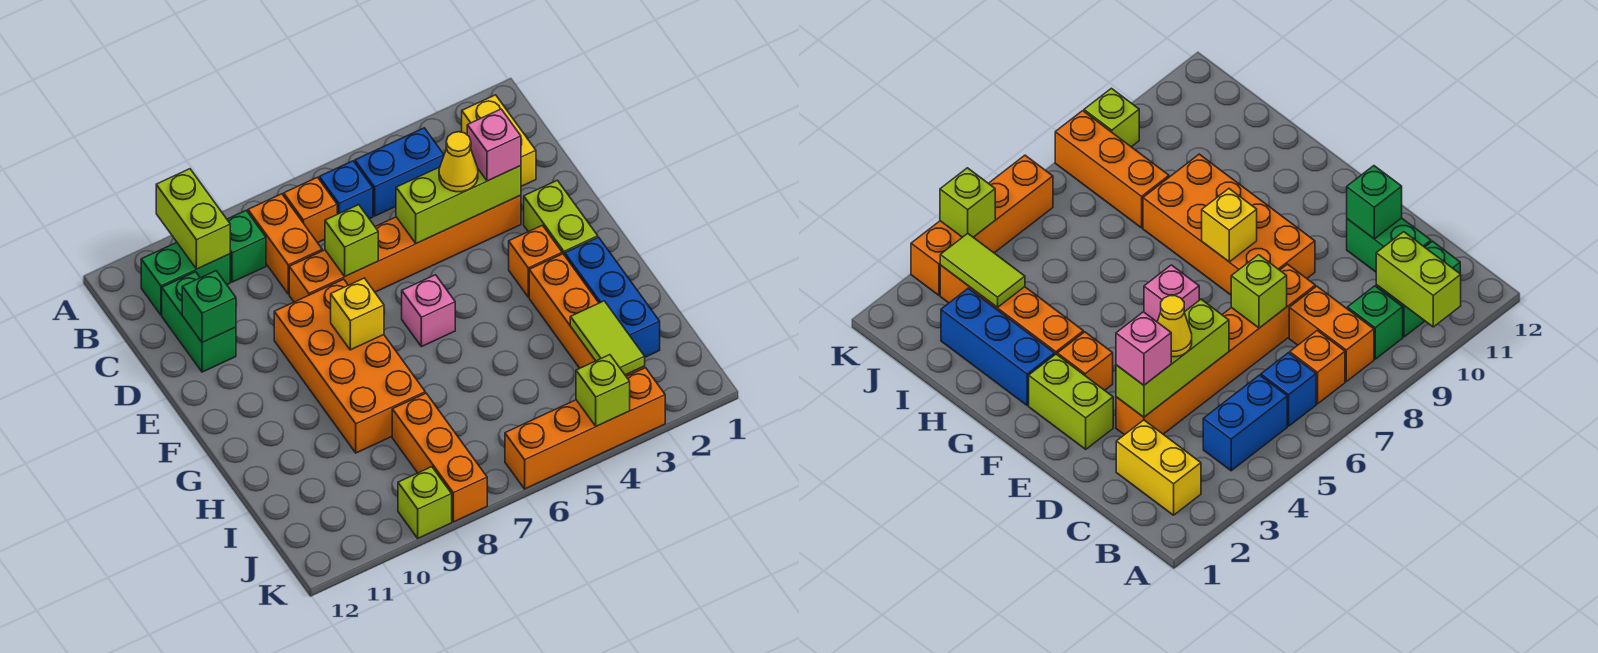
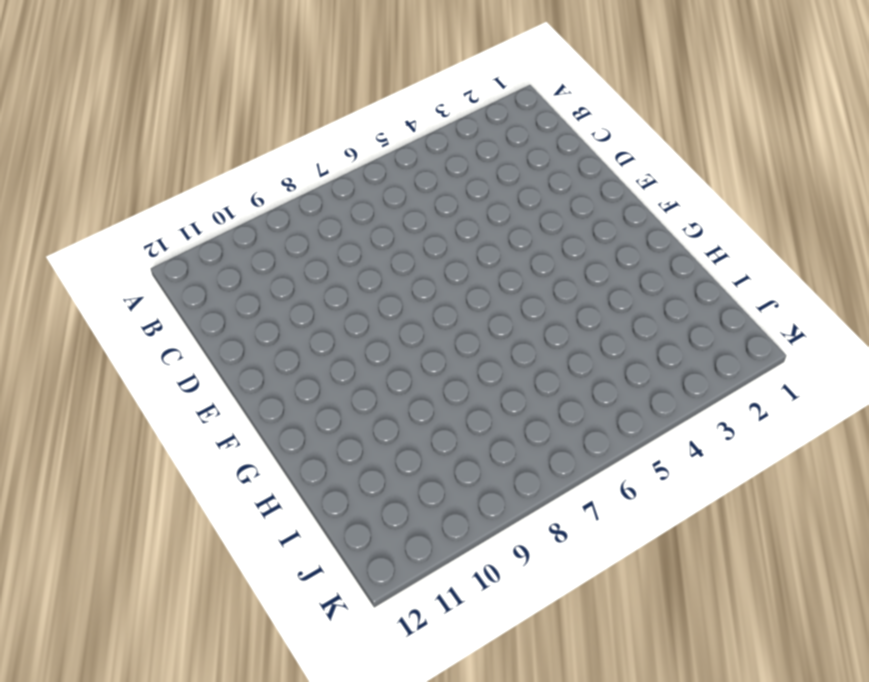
none -> yellow 1x2 brick [462,95,536,186]
none -> blue 1x2 brick [355,128,444,216]
none -> blue 1x1 brick [319,161,373,219]

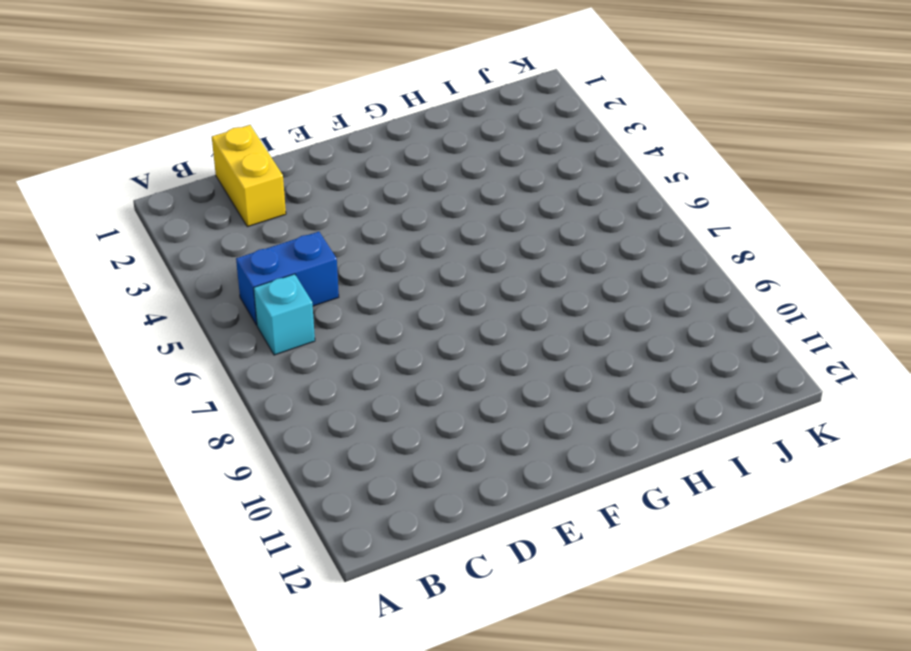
blue 1x2 brick [236,232,339,325] -> blue 1x2 brick turned to [355,128,444,216]
cyan 1x1 brick [254,274,315,355] -> blue 1x1 brick [319,161,373,219]
yellow 1x2 brick [212,125,286,227] -> yellow 1x2 brick turned to [462,95,536,186]
none -> orange 1x1 brick [284,177,337,243]
none -> orange 1x2 brick [248,194,322,294]
none -> green 1x1 brick [227,211,266,282]

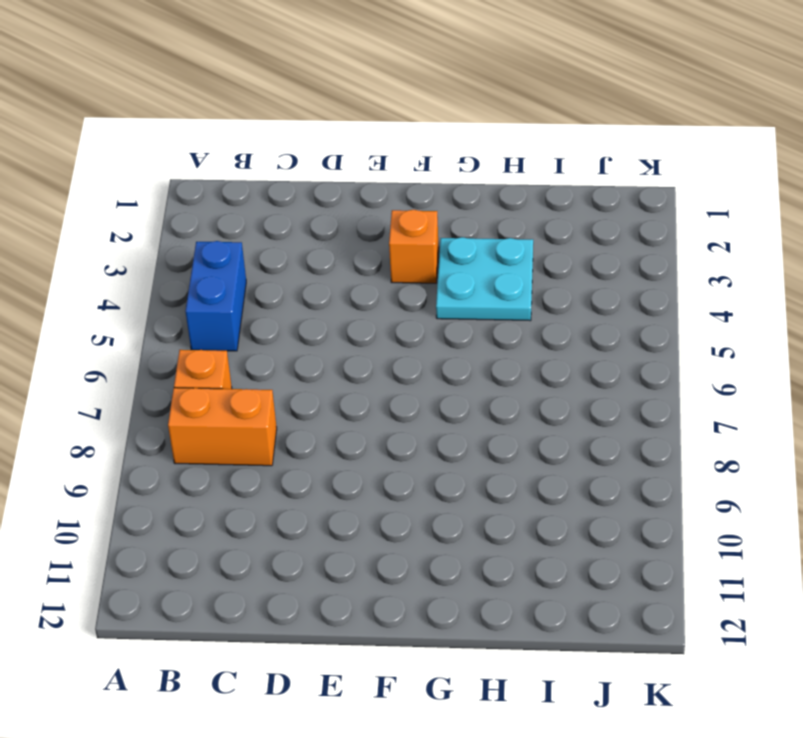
cyan 2x2 plate [436,237,533,321] -> orange 1x4 brick [529,254,645,376]
none -> yellow 1x2 brick [462,95,536,186]
none -> blue 1x1 brick [319,161,373,219]
none -> green 1x1 brick [227,211,266,282]

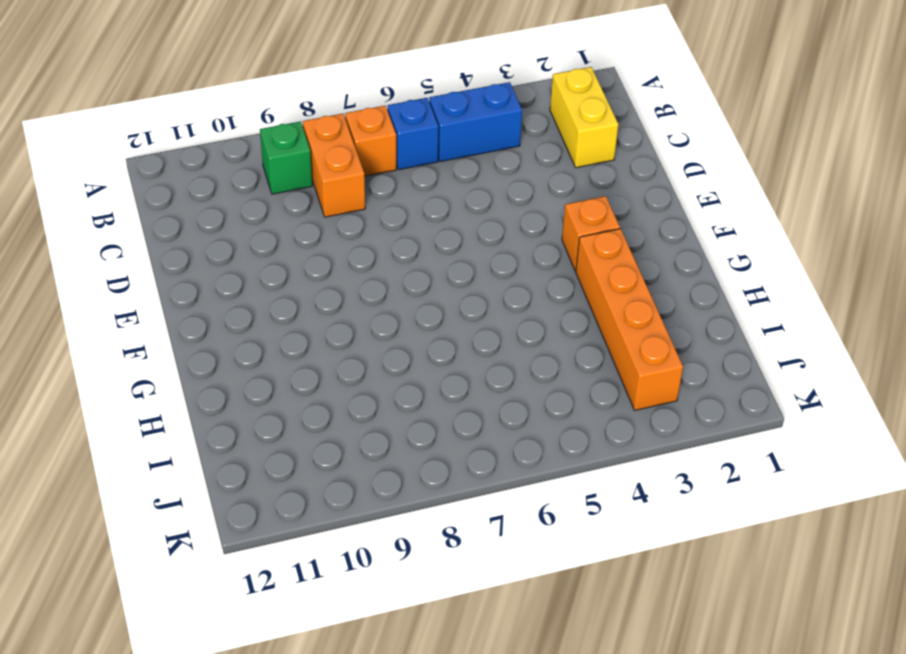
none -> green 1x2 brick [141,243,230,315]
none -> green 1x2 brick [162,272,236,372]
none -> orange 1x6 brick [289,195,521,302]

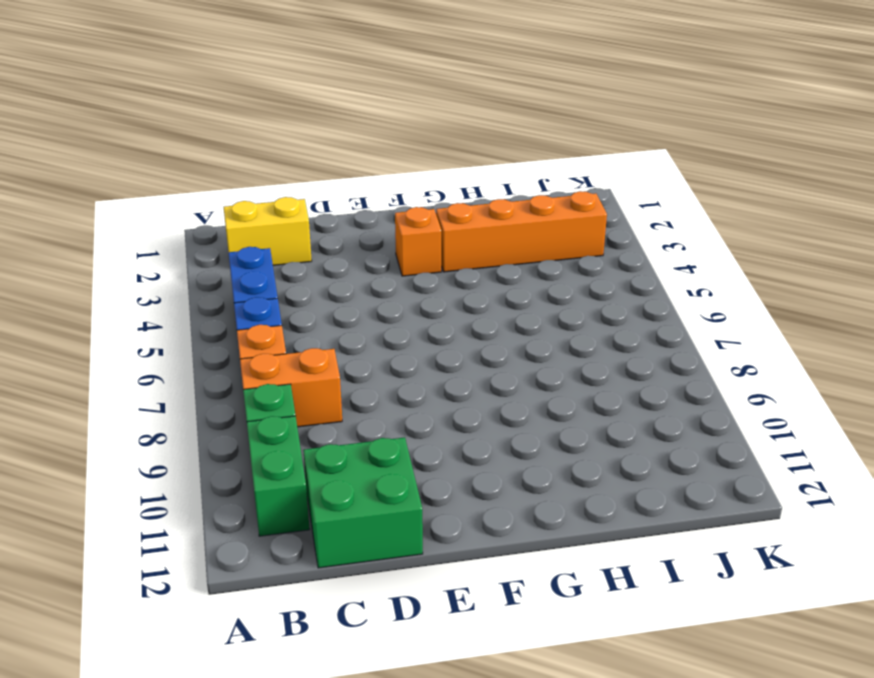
green 2x2 brick [303,437,423,568] -> green 1x2 brick [162,272,236,372]
none -> orange 1x6 brick [289,195,521,302]
none -> lime 1x2 brick [524,180,598,256]
none -> orange 2x4 brick [274,279,425,453]

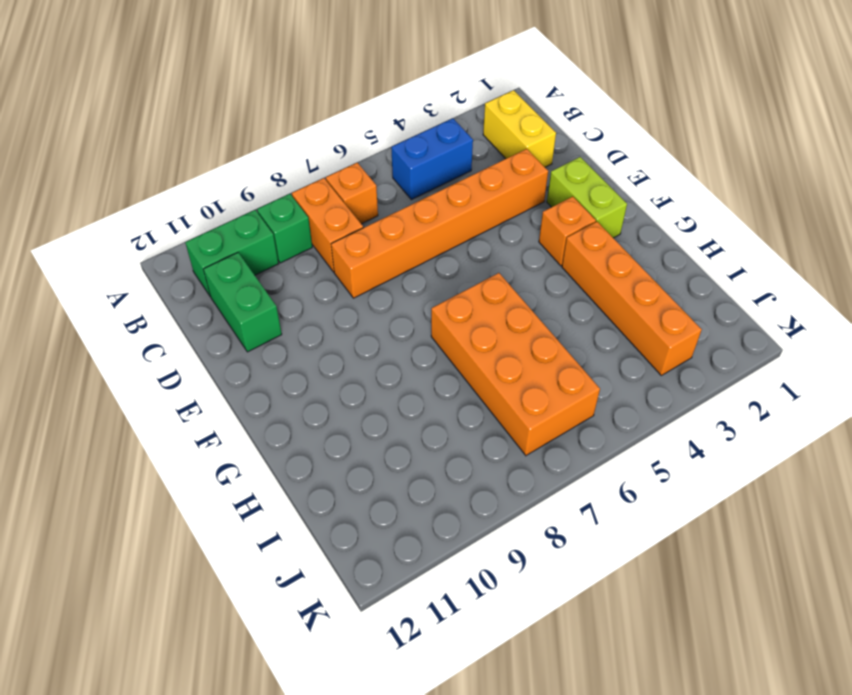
orange 2x4 brick [431,273,600,455] -> orange 2x4 brick moved to [274,279,425,453]
none -> blue 1x1 brick [319,161,373,219]
none -> pink 1x1 brick [402,275,455,347]
none -> blue 1x3 brick [565,237,660,357]

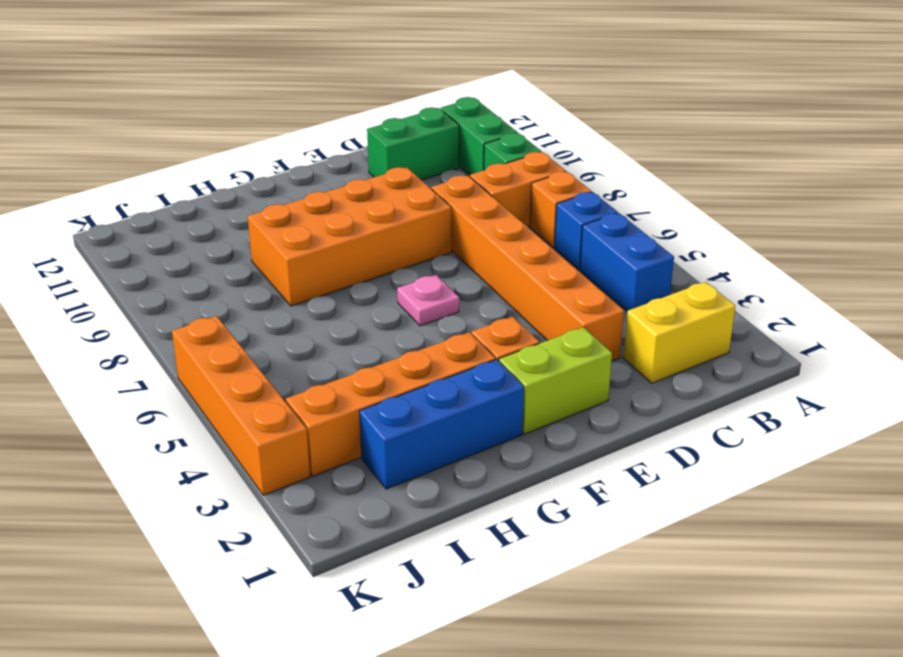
pink 1x1 plate [397,275,459,326] -> pink 1x1 brick [402,275,455,347]
none -> orange 1x3 brick [392,393,487,522]
none -> lime 1x1 brick [398,467,452,538]
none -> lime 1x2 brick [156,169,230,269]

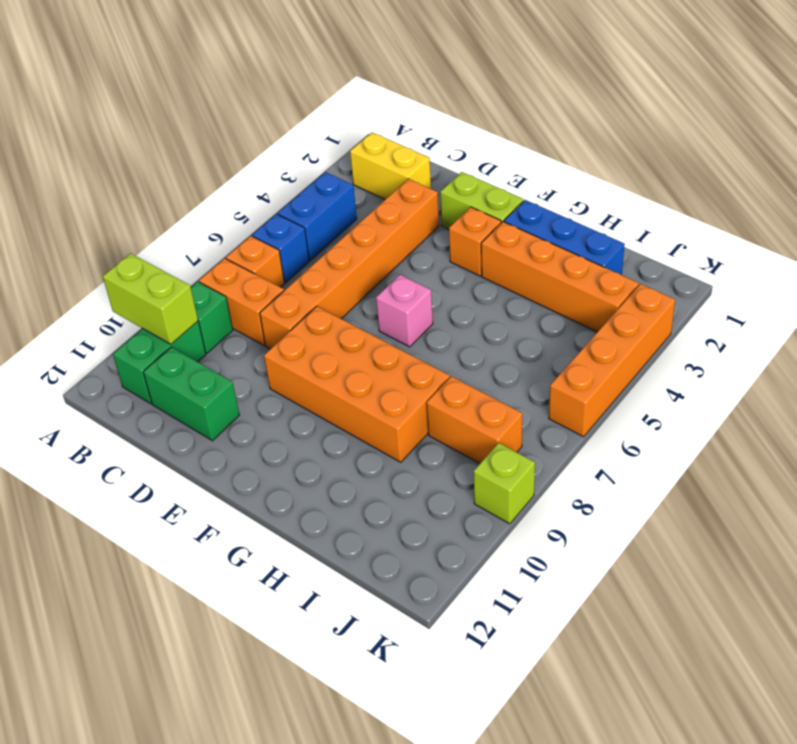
orange 1x2 brick [427,376,522,464] -> orange 1x3 brick [392,393,487,522]
none -> lime 1x3 brick [396,166,521,244]
none -> lime 1x1 brick [325,205,378,276]
none -> green 1x1 brick [182,271,236,343]

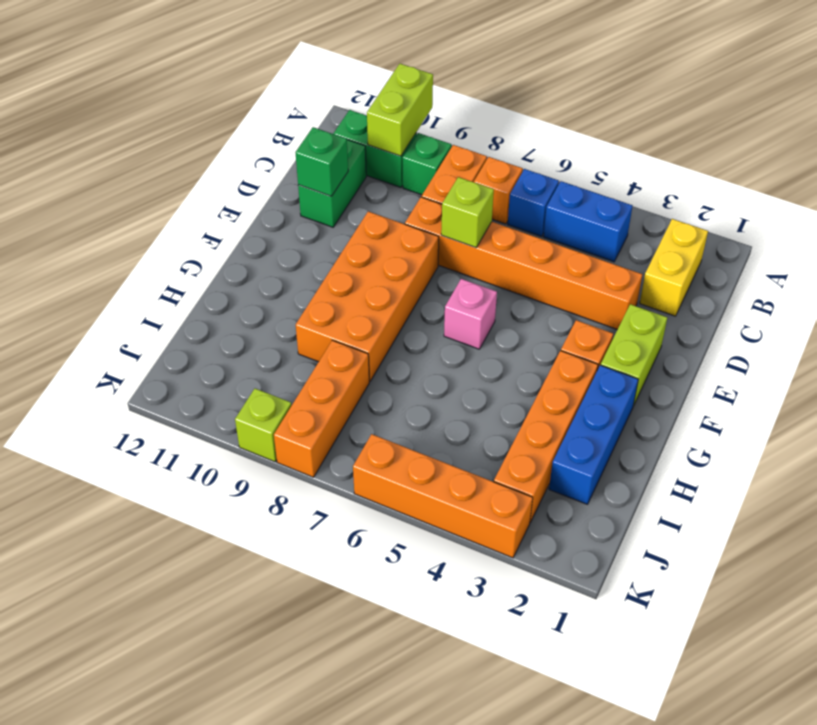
none -> lime 1x3 brick [396,166,521,244]
none -> yellow 1x1 brick [331,278,384,350]
none -> lime 1x2 tile [570,301,645,375]

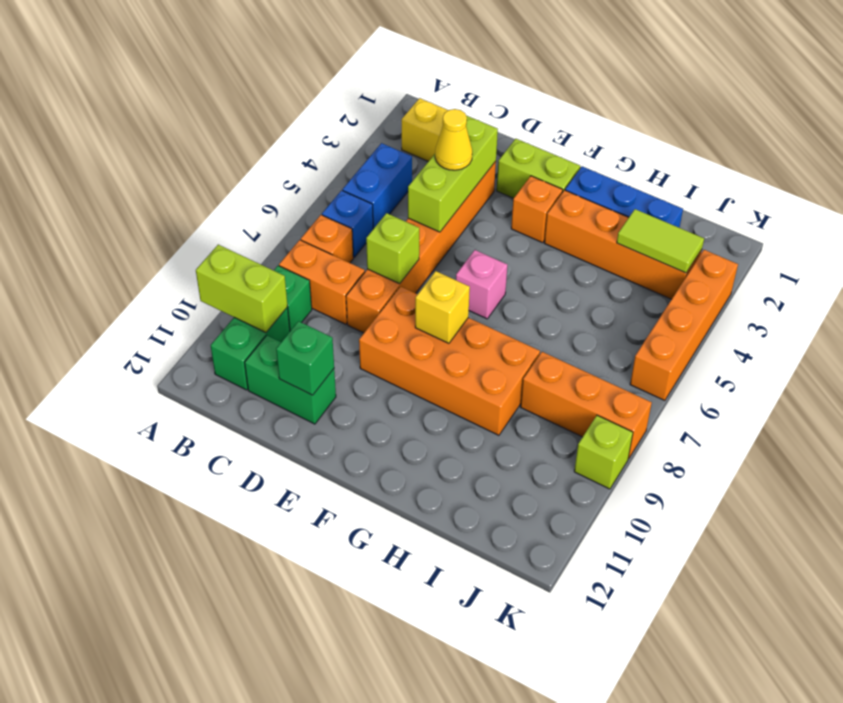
none -> lime 1x1 brick [576,355,630,426]
none -> pink 1x1 brick [467,109,521,181]

